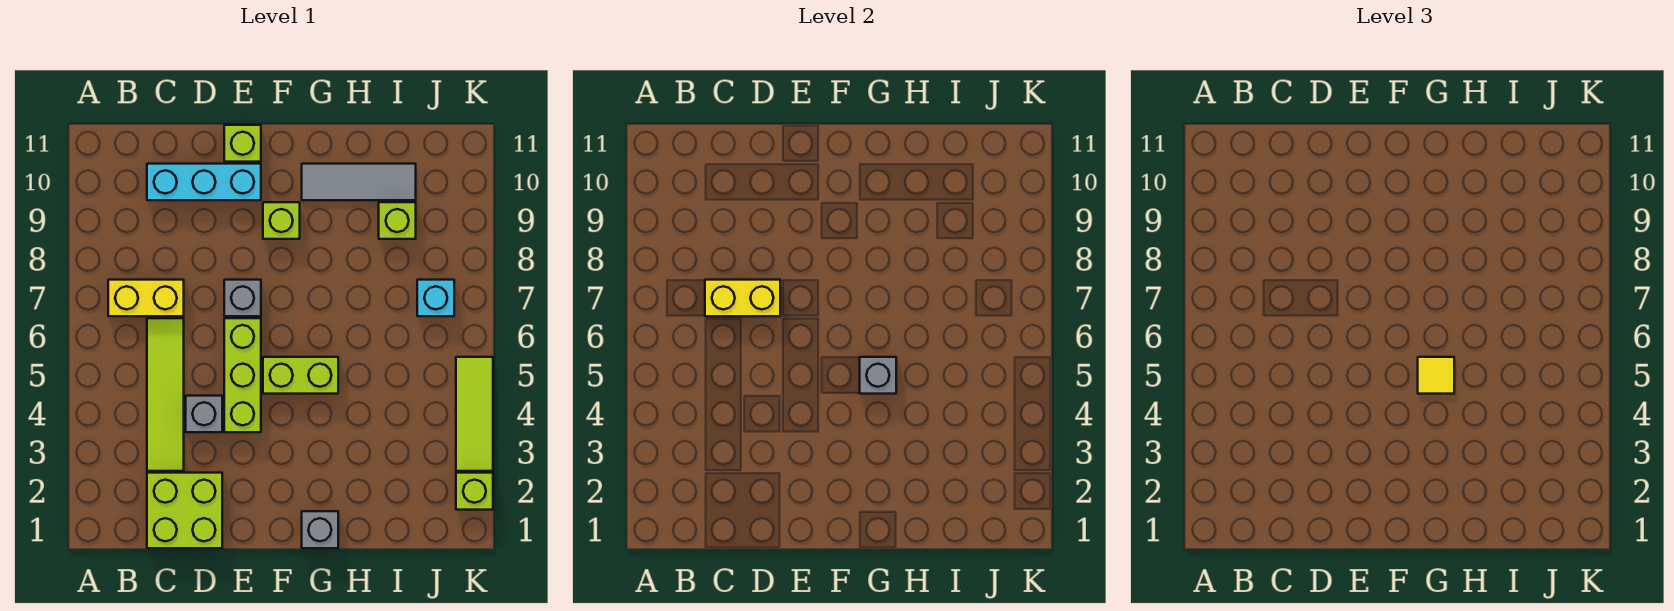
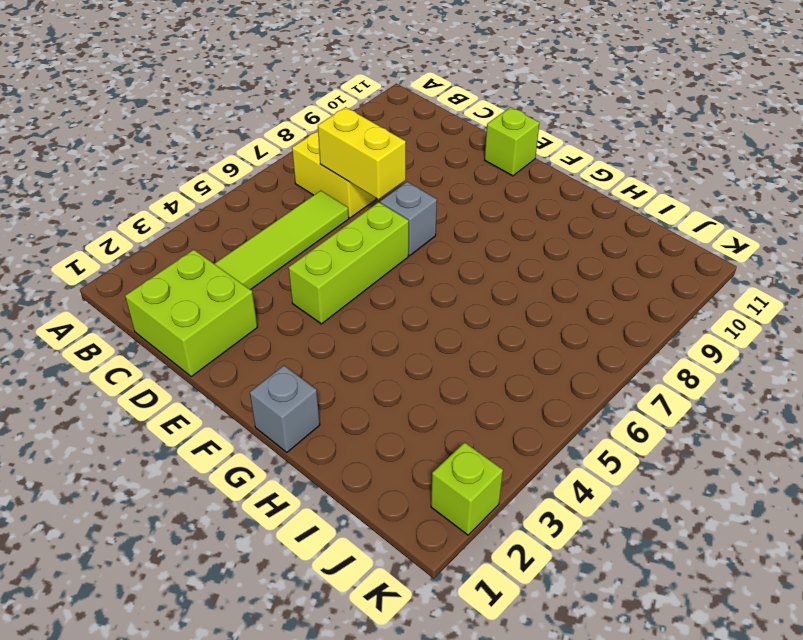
none -> cyan 1x3 brick [147,164,261,200]
none -> grey 1x1 brick [186,396,222,432]
none -> lime 1x2 brick [263,357,338,394]

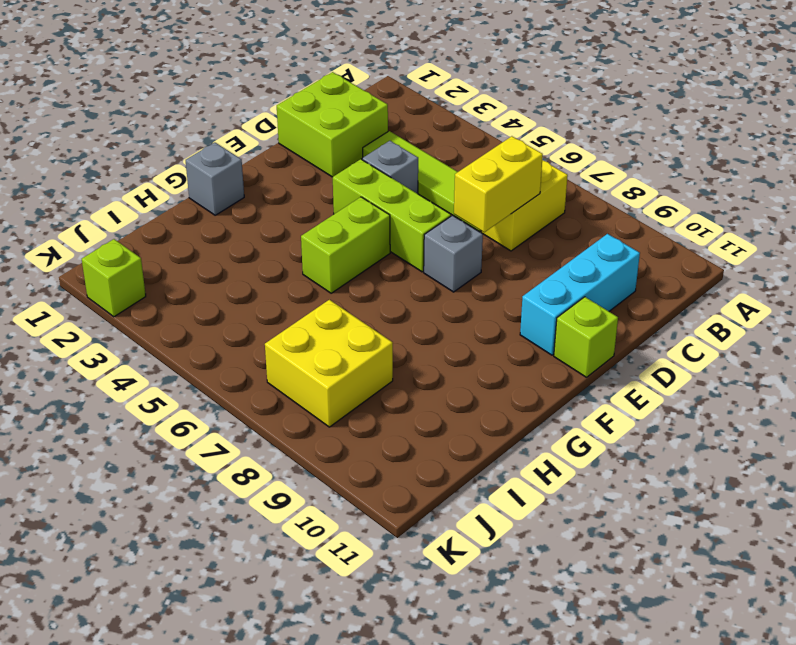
yellow 2x2 brick [265,300,393,427] -> cyan 1x1 brick [417,280,454,316]
none -> lime 1x1 brick [263,202,300,239]
none -> grey 1x3 tile [302,164,416,200]
none -> lime 1x1 brick [379,202,416,239]

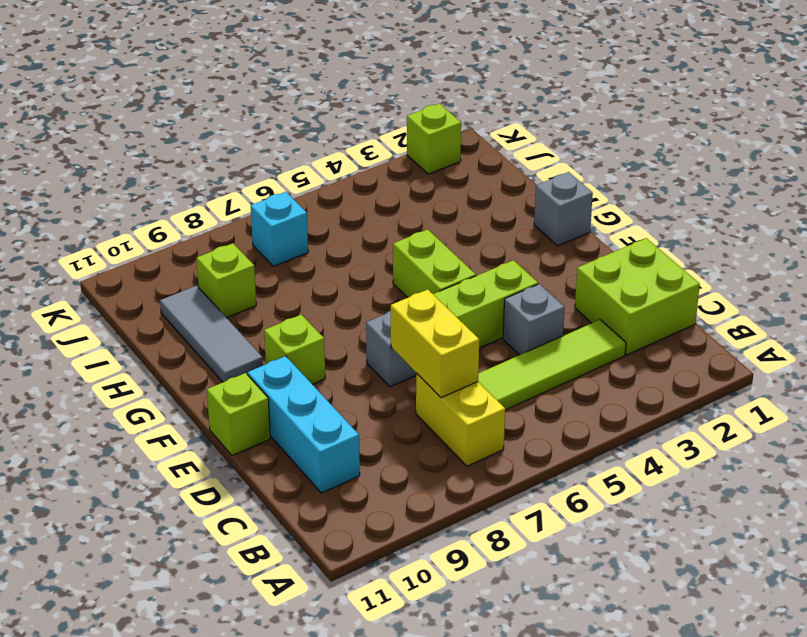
none -> lime 1x3 tile [456,357,493,471]
none -> grey 1x1 brick [860,357,896,394]
none -> yellow 1x1 tile [1418,357,1454,394]

